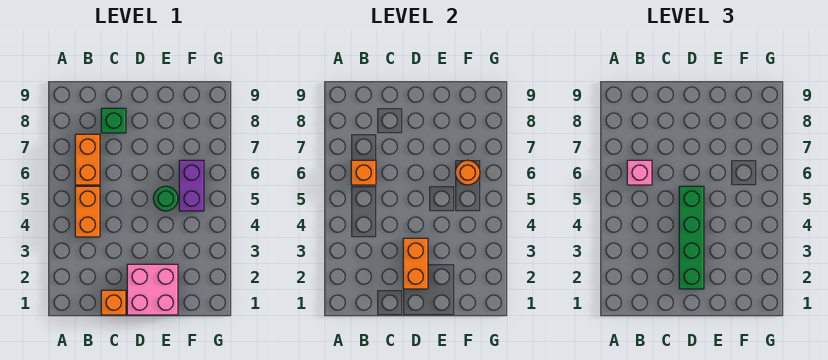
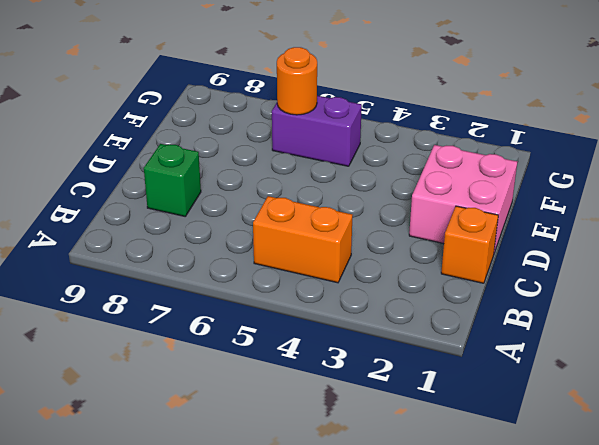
none -> orange 1x2 brick [75,134,100,185]
none -> green 1x1 round brick [153,186,178,211]
none -> orange 1x1 brick [351,160,376,185]

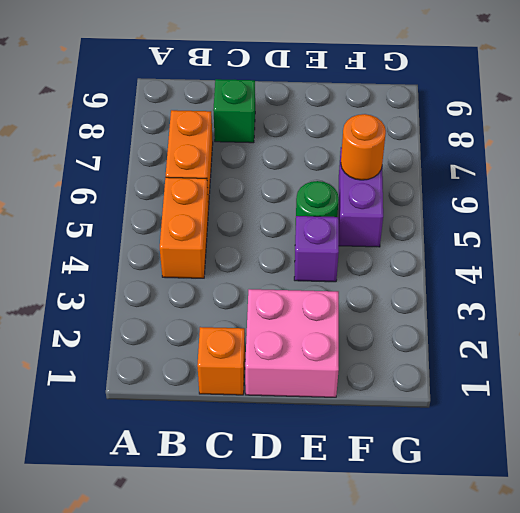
purple 1x1 brick [294,216,339,282] -> none
none -> orange 1x1 brick [351,160,376,185]
none -> orange 1x2 brick [403,238,428,289]
none -> pink 1x1 brick [627,160,652,185]

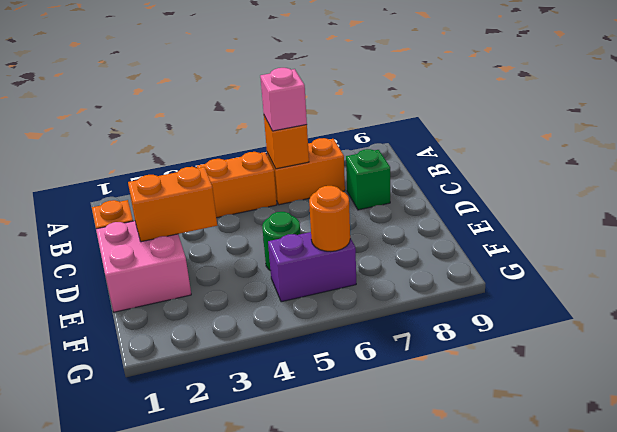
none -> green 1x4 brick [679,186,704,289]

